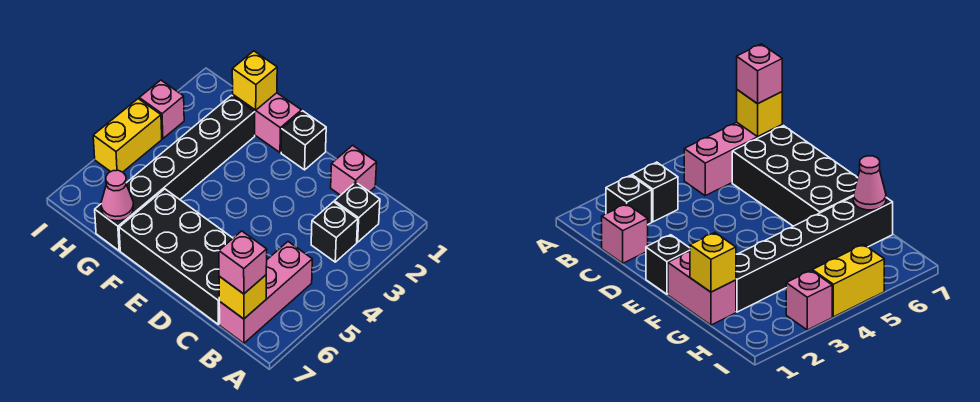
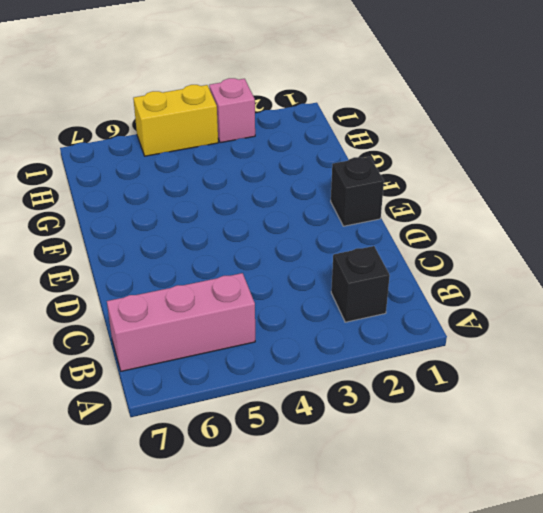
none -> black 1x1 brick [311,202,358,262]
none -> pink 1x1 brick [331,145,377,195]
none -> black 2x4 brick [119,189,233,324]

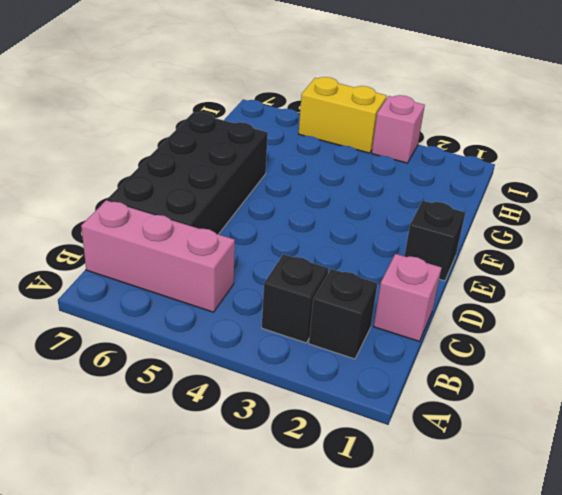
none -> pink 1x2 brick [233,93,302,152]
none -> black 1x6 brick [95,95,255,251]
none -> yellow 1x1 brick [219,275,266,319]

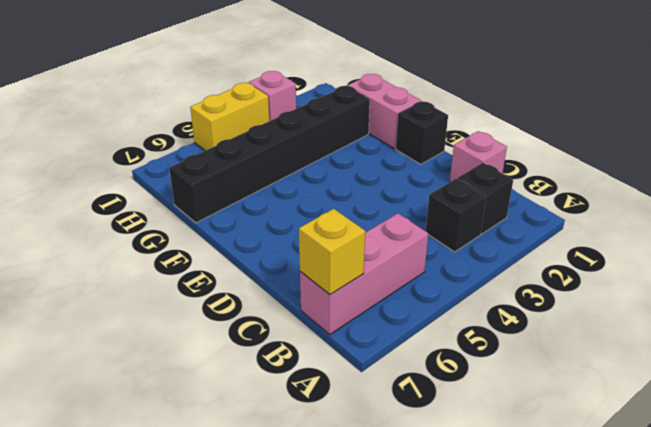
none -> black 2x4 brick [119,189,233,324]
none -> yellow 1x1 brick [232,51,277,110]
none -> pink 1x1 cone [101,170,134,221]

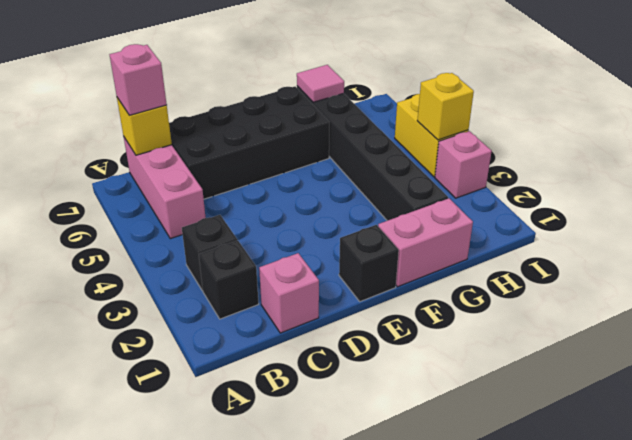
pink 1x1 tile [297,65,344,102] -> pink 1x1 cone [101,170,134,221]
yellow 1x1 brick [417,73,474,140] -> yellow 1x1 brick moved to [232,51,277,110]

